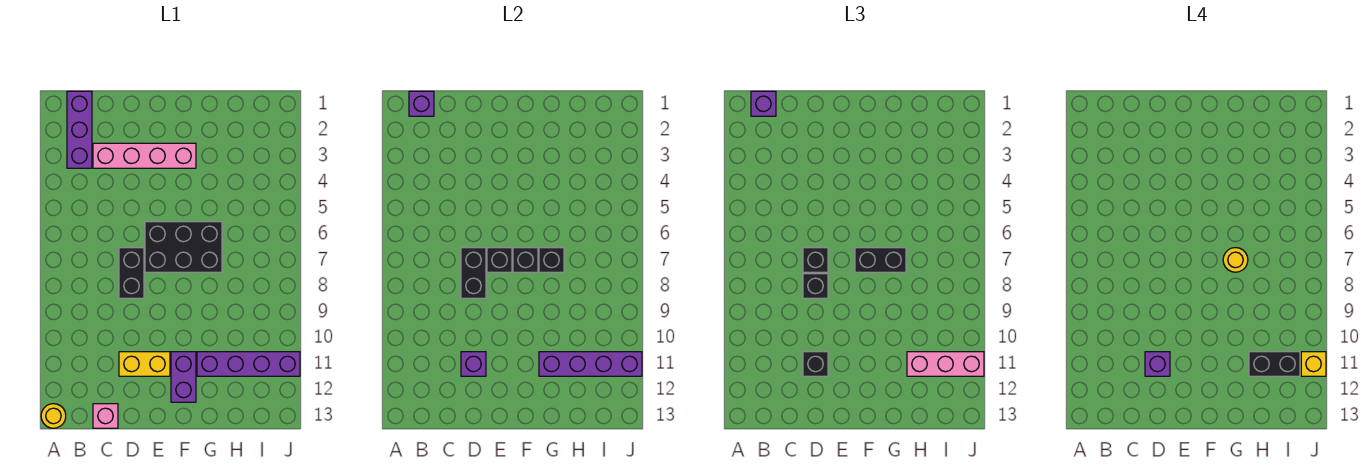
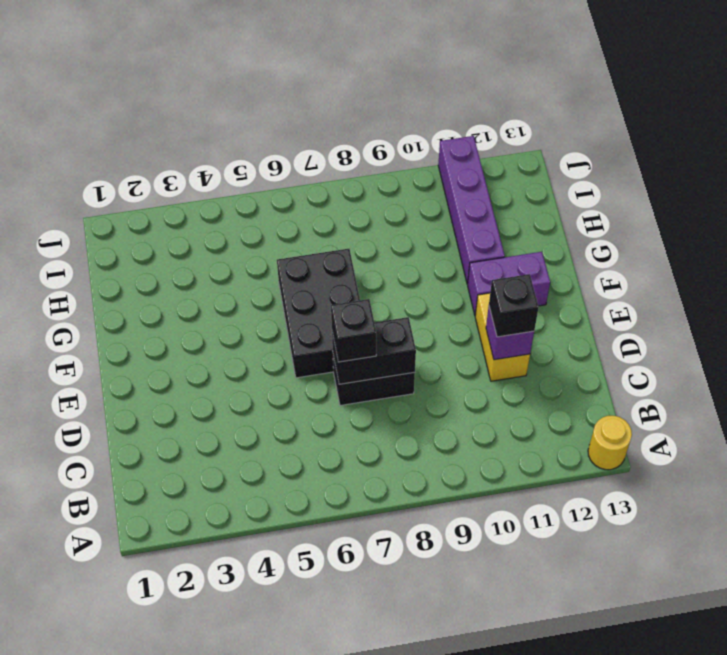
none -> purple 1x3 brick [67,91,92,168]
none -> pink 1x4 brick [93,143,196,168]
none -> pink 1x1 brick [93,404,118,428]

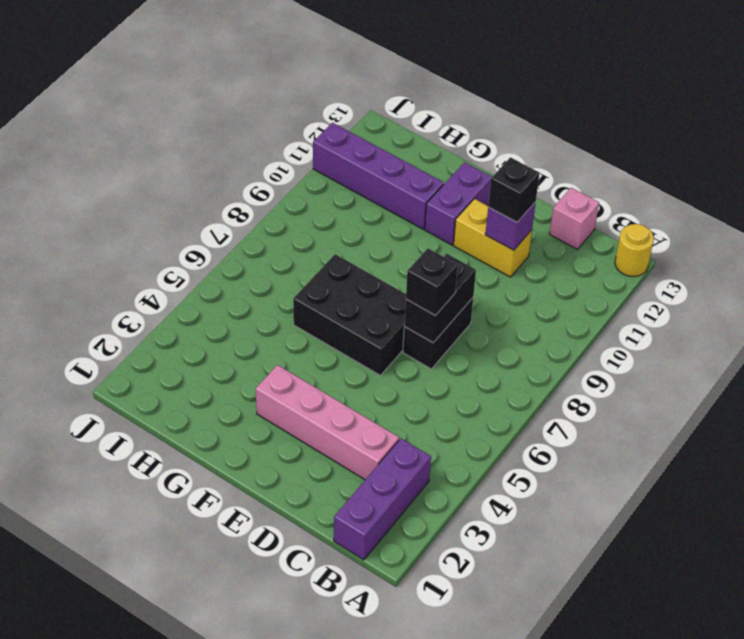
none -> purple 1x1 brick [409,91,434,116]
none -> black 1x1 brick [487,248,512,272]
none -> black 1x1 brick [513,248,538,272]

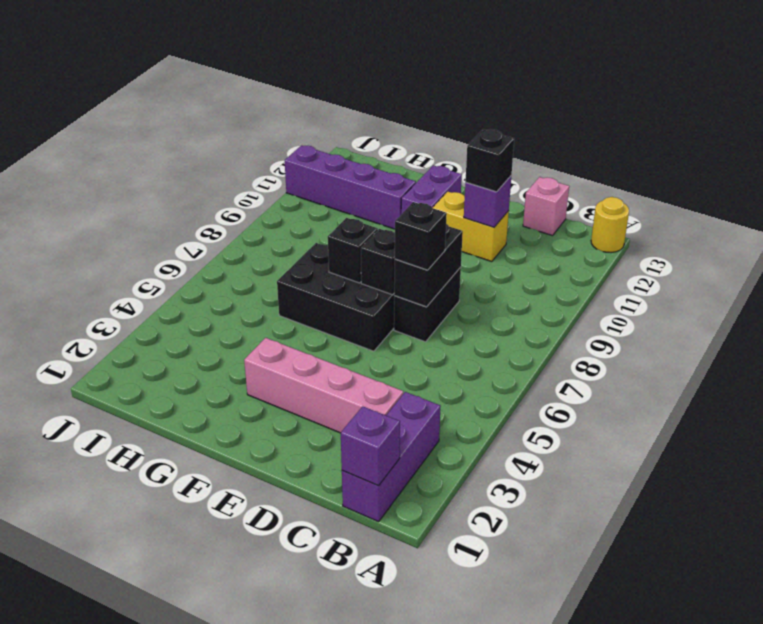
none -> black 1x1 brick [539,248,564,272]
none -> purple 1x4 brick [539,352,642,376]
none -> purple 1x1 brick [751,91,776,116]

